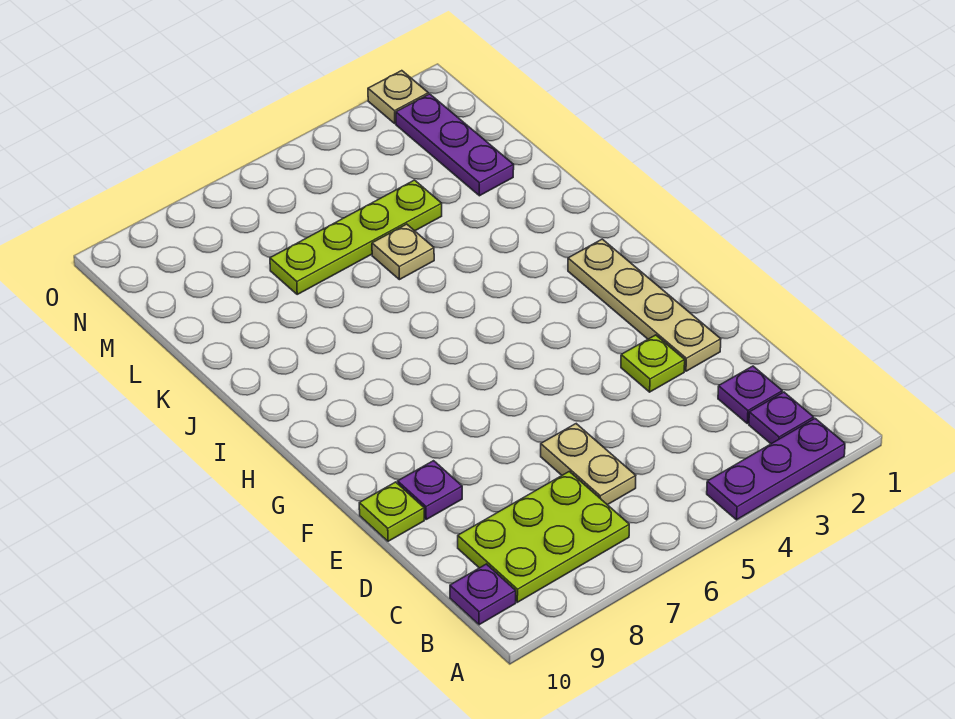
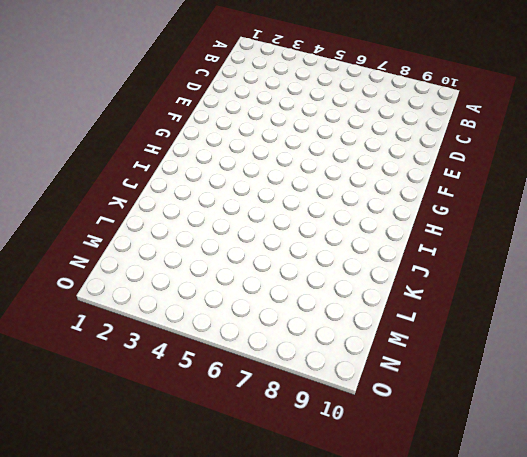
none -> purple 1x3 plate [707,419,845,520]
none -> purple 1x1 plate [749,392,814,444]
none -> lime 2x3 plate [458,471,629,602]

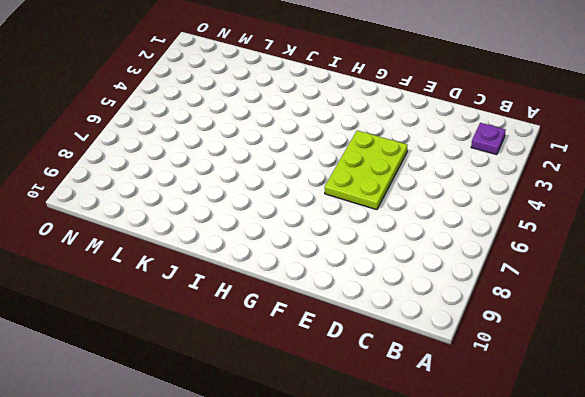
lime 2x3 plate [325,131,408,210] -> lime 2x3 plate moved to [458,471,629,602]
none -> purple 1x3 plate [707,419,845,520]
none -> purple 1x1 plate [450,564,516,625]
none -> purple 1x1 plate [718,366,782,423]

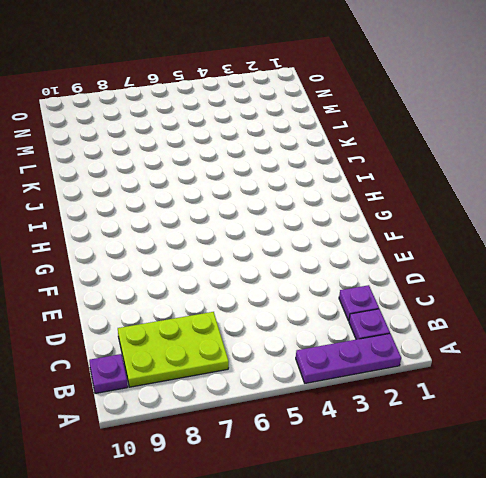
none -> tan 1x2 plate [541,424,636,505]
none -> tan 1x4 plate [568,239,721,371]
none -> lime 1x1 plate [621,335,685,392]

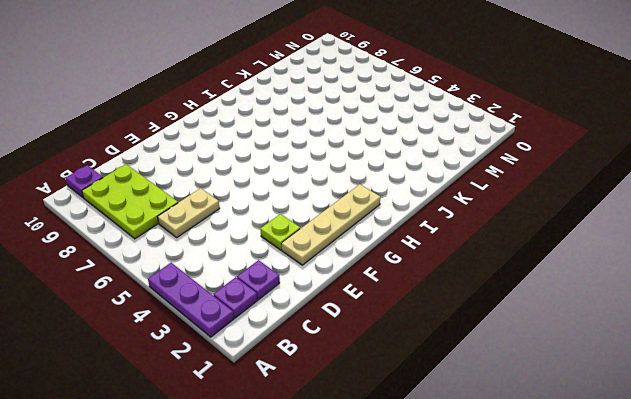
none -> purple 1x1 plate [398,461,462,519]
none -> lime 1x1 plate [359,482,424,541]
none -> tan 1x1 plate [372,224,434,280]

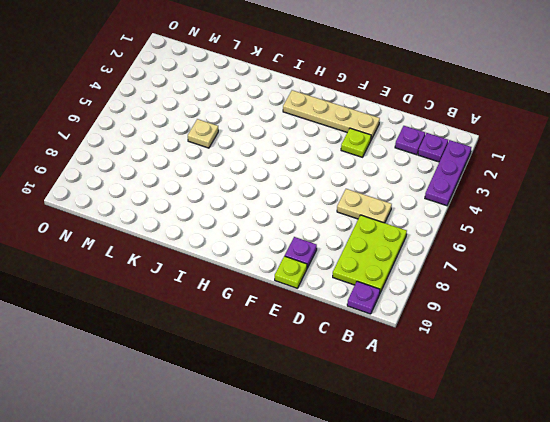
none -> purple 1x3 plate [396,94,514,196]
none -> lime 1x4 plate [270,180,442,294]
none -> tan 1x1 plate [368,71,428,123]

